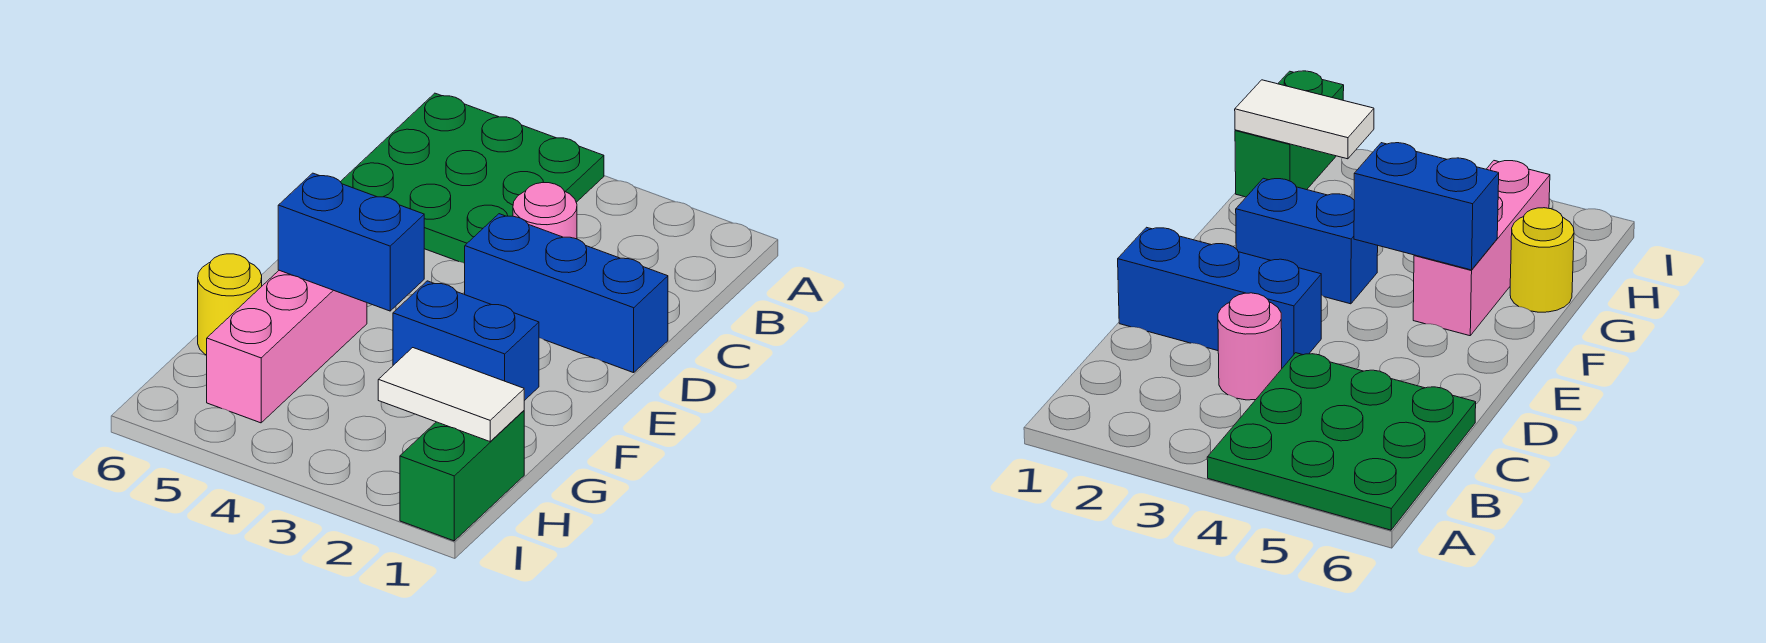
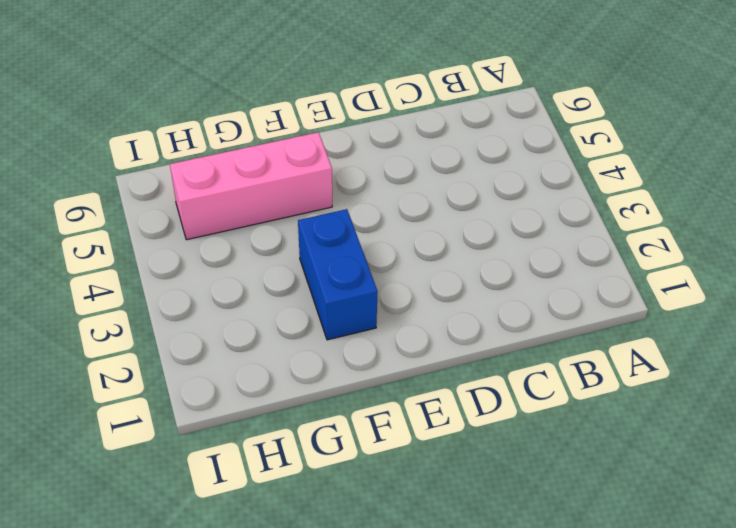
none -> green 3x3 plate [341,93,604,263]
none -> pink 1x1 round brick [513,183,577,239]

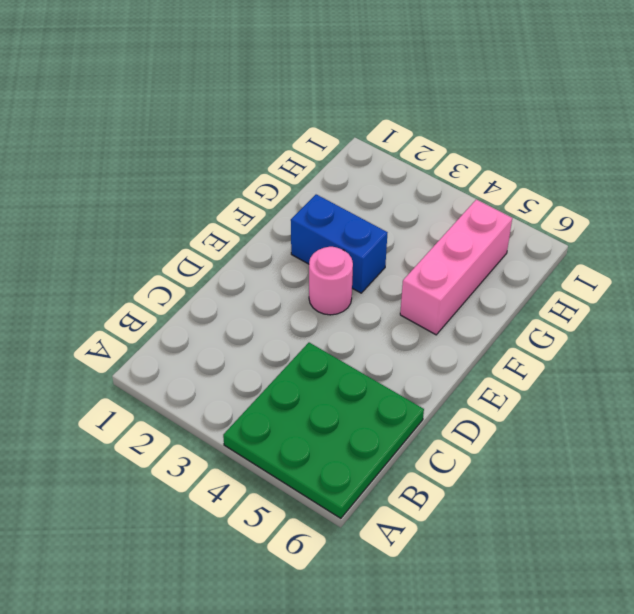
pink 1x1 round brick [309,247,353,315] -> pink 1x1 round brick moved to [513,183,577,239]
none -> blue 1x3 brick [465,214,668,373]
none -> yellow 1x1 round brick [198,254,262,355]

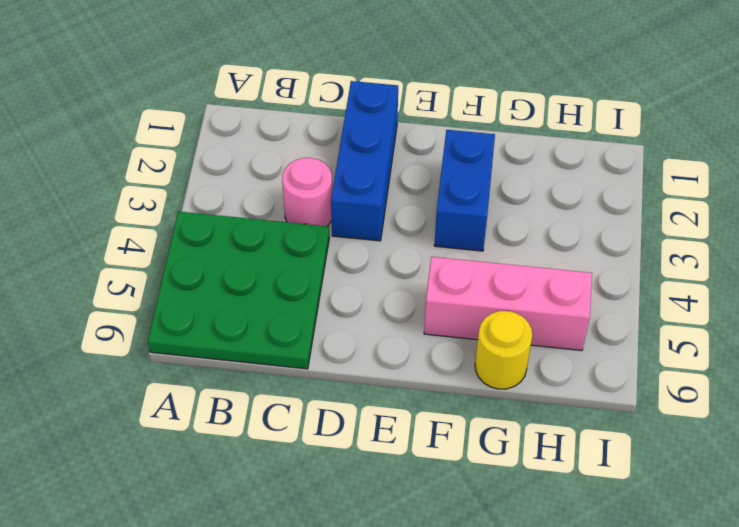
none -> green 1x2 brick [400,411,524,541]
none -> blue 1x2 brick [278,173,424,311]

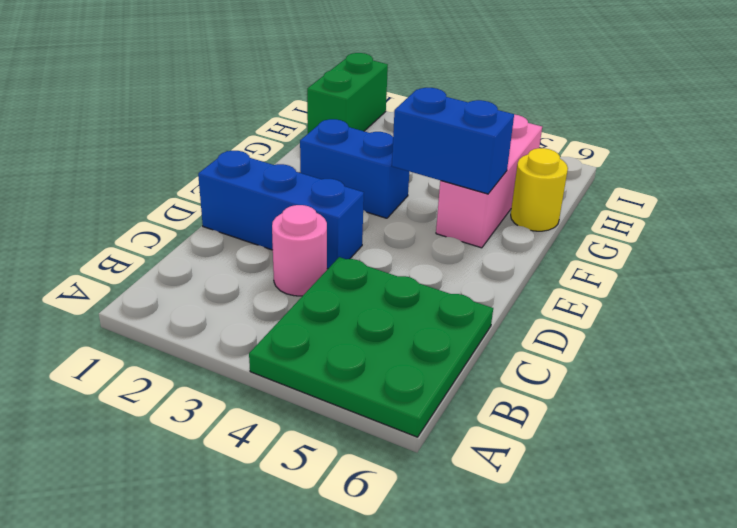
none -> white 1x2 tile [378,348,524,441]

